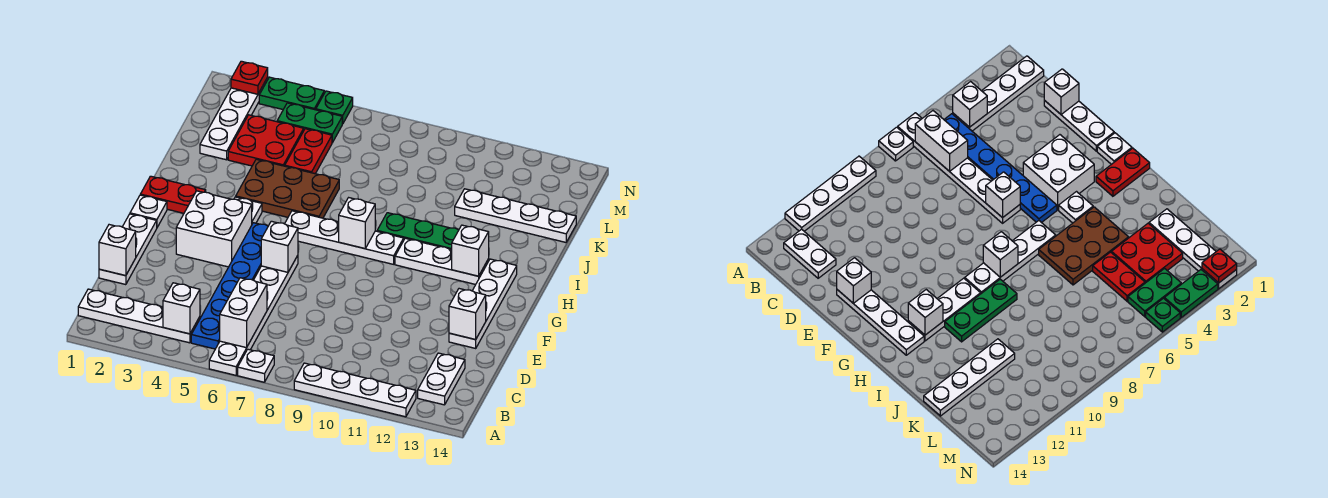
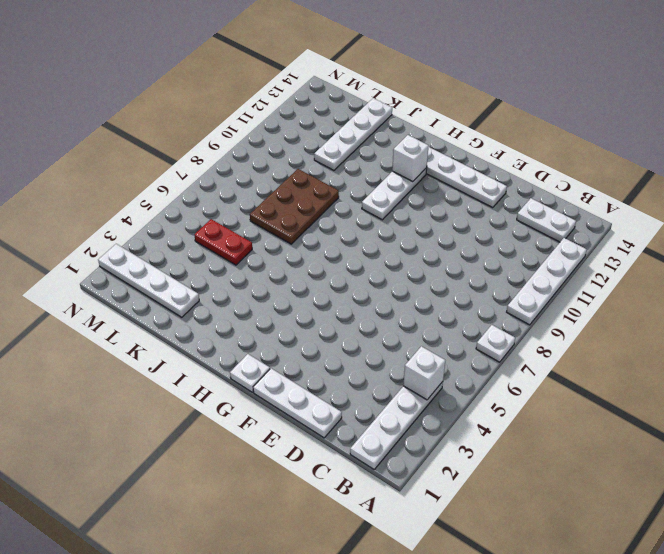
brown 2x3 plate [250,169,339,244] -> brown 2x3 plate moved to [236,159,339,218]
none -> white 1x6 plate [209,255,298,375]
none -> blue 1x6 plate [191,223,268,349]
none -> white 2x2 brick [176,191,252,267]
none -> red 1x2 plate [140,176,206,213]

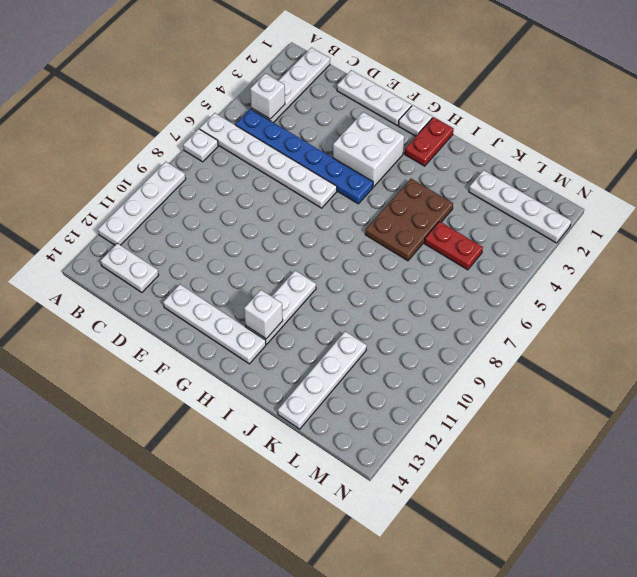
none -> white 1x1 plate [234,197,262,223]
none -> white 1x4 plate [285,211,404,264]
none -> green 1x3 plate [377,213,459,250]
none -> red 2x2 plate [228,115,304,166]

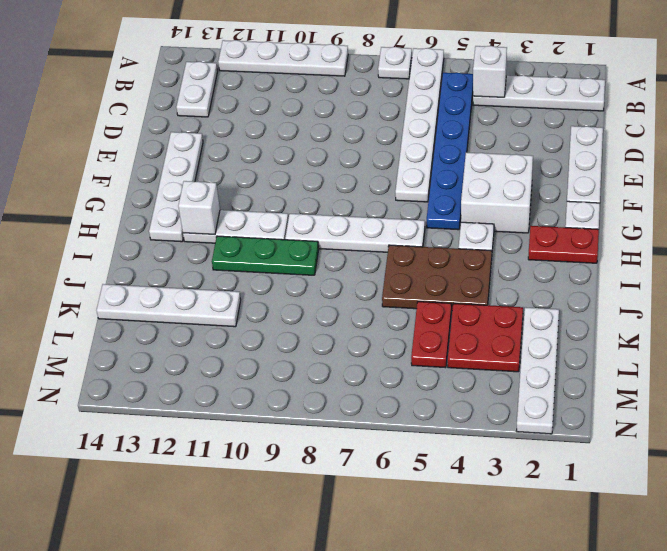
none -> green 1x2 plate [277,103,342,143]
none -> green 1x2 plate [259,77,324,110]
none -> green 1x1 plate [316,91,353,124]
none -> white 1x2 brick [220,278,267,348]

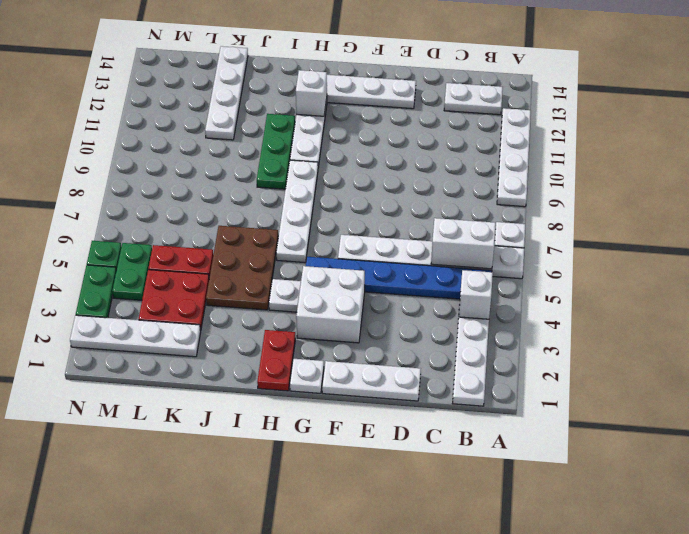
none -> white 1x1 brick [99,225,136,276]
none -> white 1x1 brick [449,289,486,339]
none -> white 1x1 brick [261,221,298,272]
none -> white 1x1 brick [339,198,375,249]

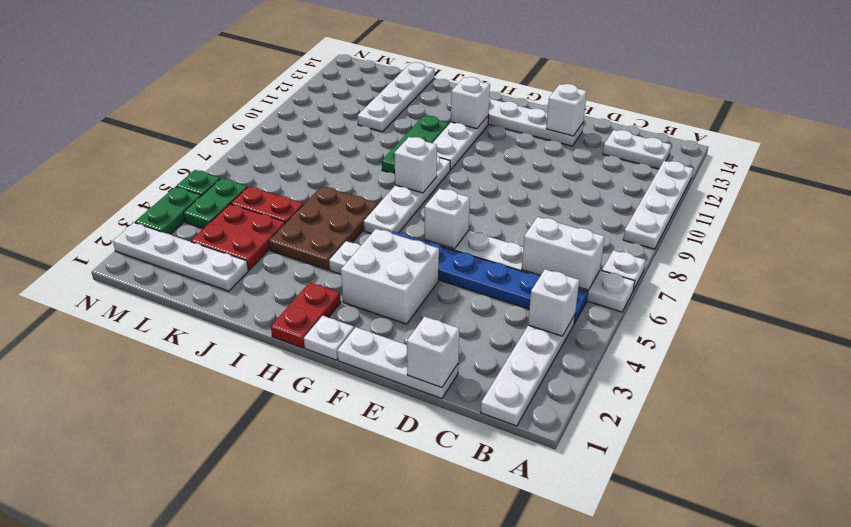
none -> red 1x1 plate [231,61,268,94]

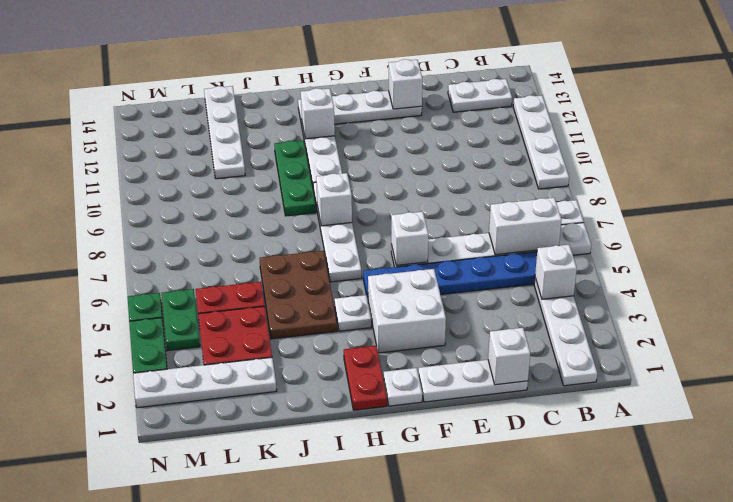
none -> red 1x1 plate [231,61,268,94]

